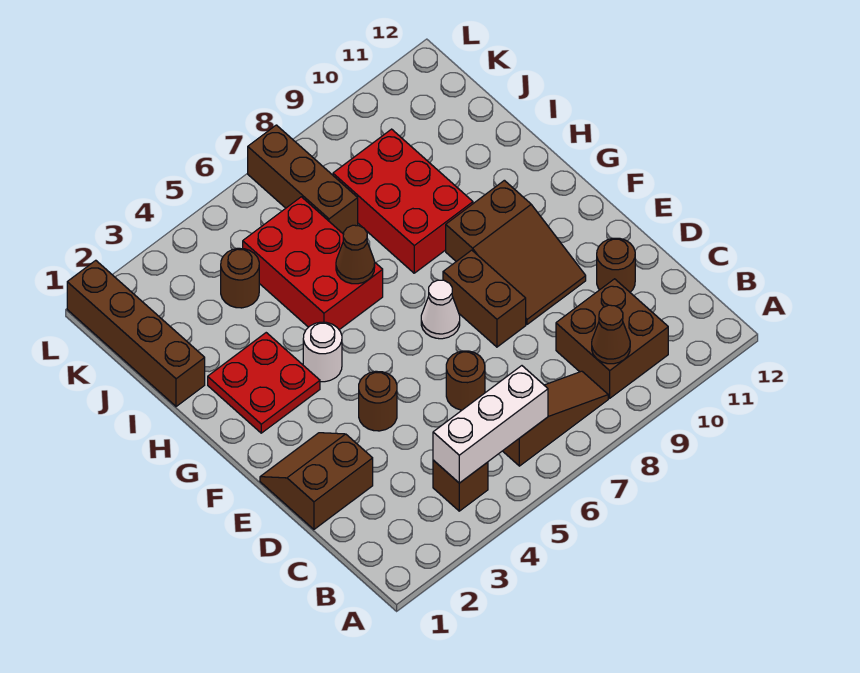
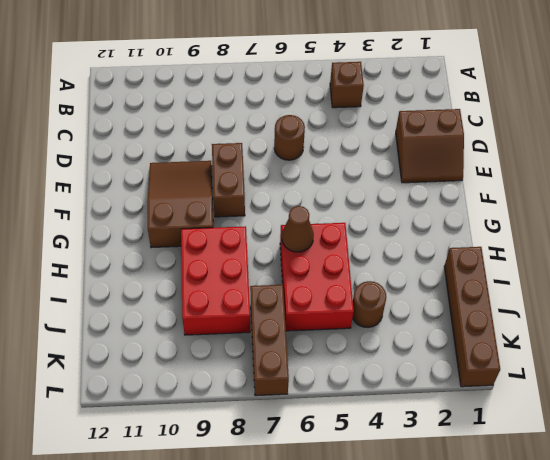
none -> brown 1x3 slope [503,371,608,466]
none -> brown 2x2 brick [556,279,668,398]
none -> brown 1x1 round brick [597,238,635,292]

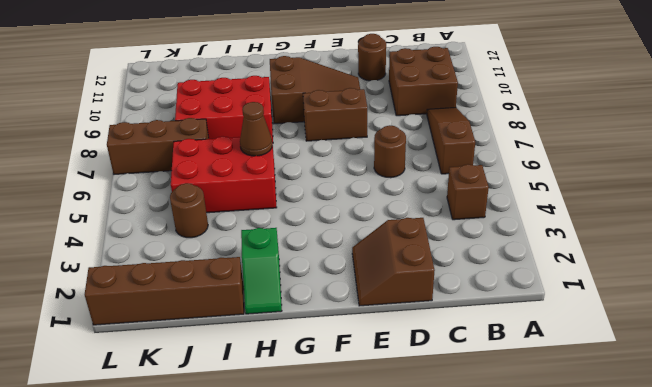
green 1x2 slope [241,228,282,314] -> red 2x2 plate [208,333,320,433]
none -> brown 1x1 round brick [359,371,397,431]
none -> white 1x1 cone [421,280,460,339]
none -> white 1x1 round brick [303,322,342,382]

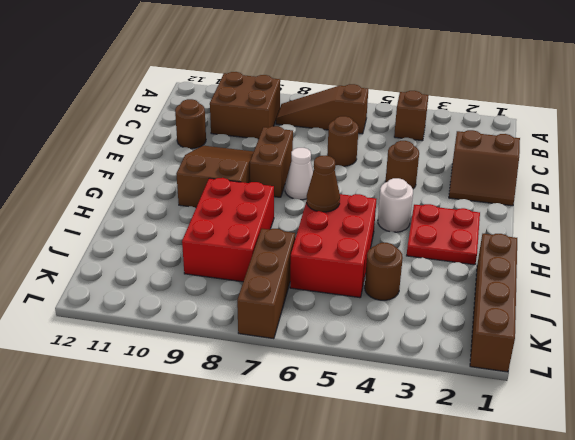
none -> white 1x3 brick [433,366,548,483]
none -> brown 1x1 cone [592,305,630,364]

